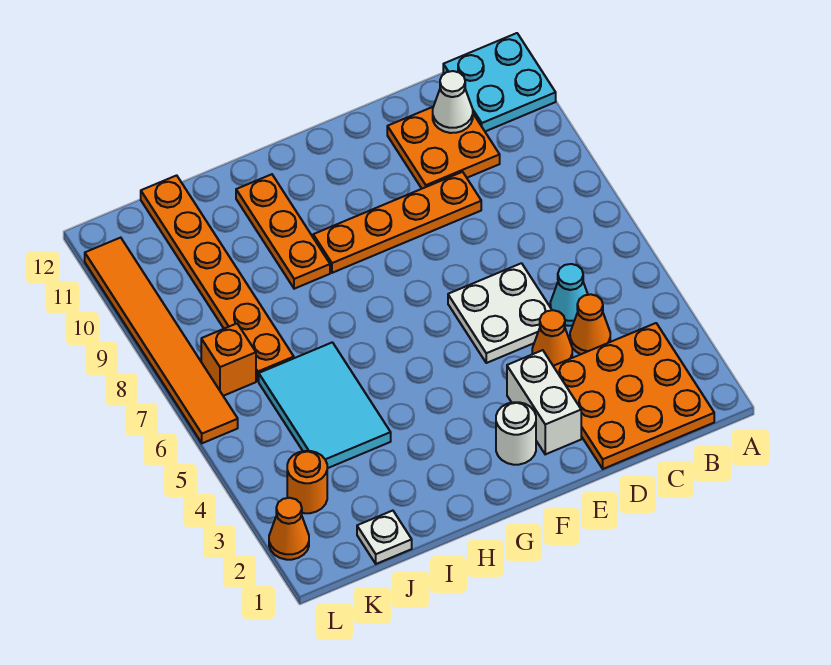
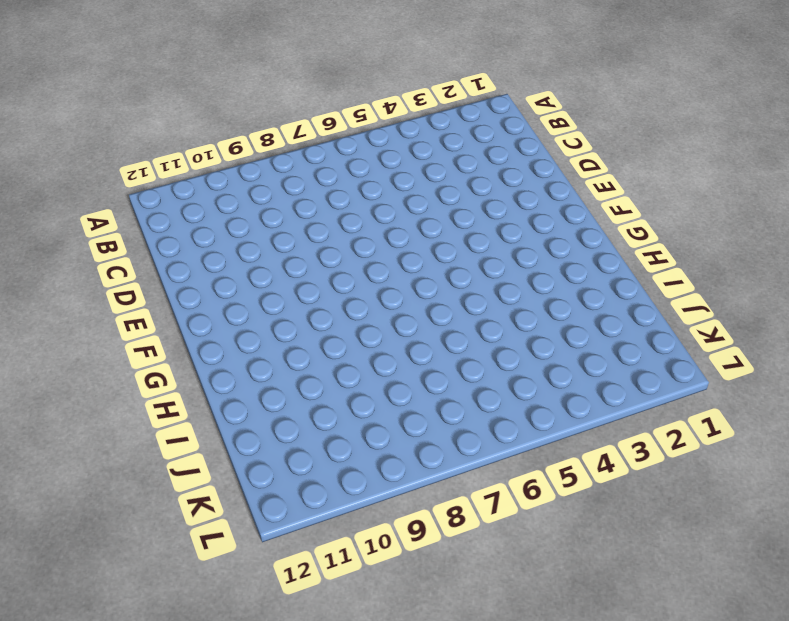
none -> cyan 2x2 plate [443,33,556,131]
none -> orange 3x3 plate [553,323,714,469]
none -> orange 1x1 cone [570,294,610,354]

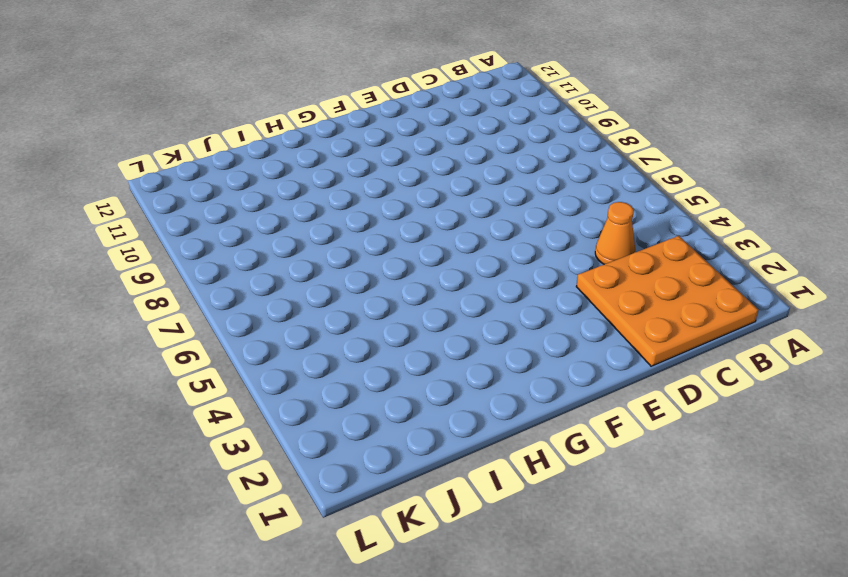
none -> cyan 2x2 plate [443,33,556,131]
none -> cyan 1x1 cone [550,264,588,326]
none -> orange 2x2 plate [387,107,500,189]

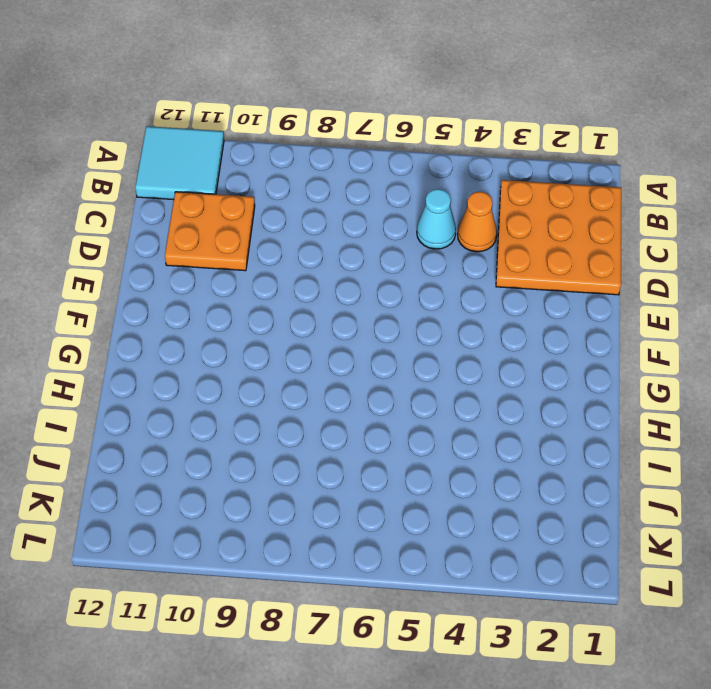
cyan 2x2 tile [135,126,224,200] -> cyan 2x2 plate [443,33,556,131]
none -> orange 1x1 cone [532,310,572,366]
none -> white 2x2 plate [448,263,552,363]
none -> orange 1x4 plate [313,172,481,273]

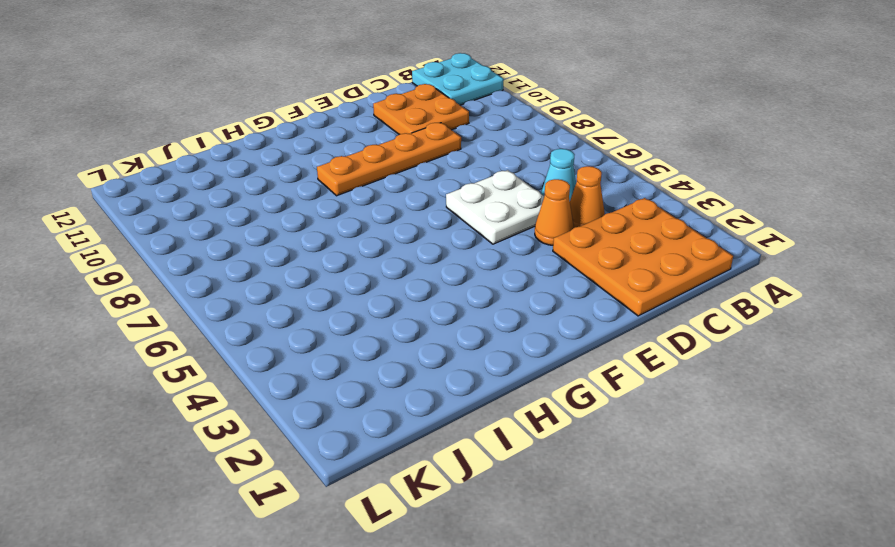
none -> white 1x2 brick [507,350,581,454]
none -> white 1x1 round brick [496,402,536,465]
none -> orange 1x3 plate [236,174,330,289]

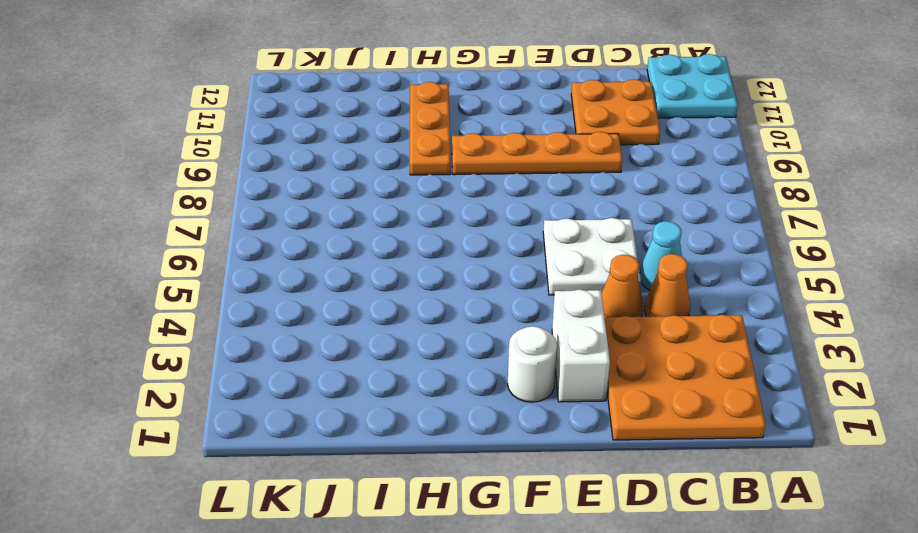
none -> cyan 2x3 tile [259,342,391,468]
none -> white 1x1 plate [357,511,412,564]
none -> orange 1x6 plate [141,175,294,381]

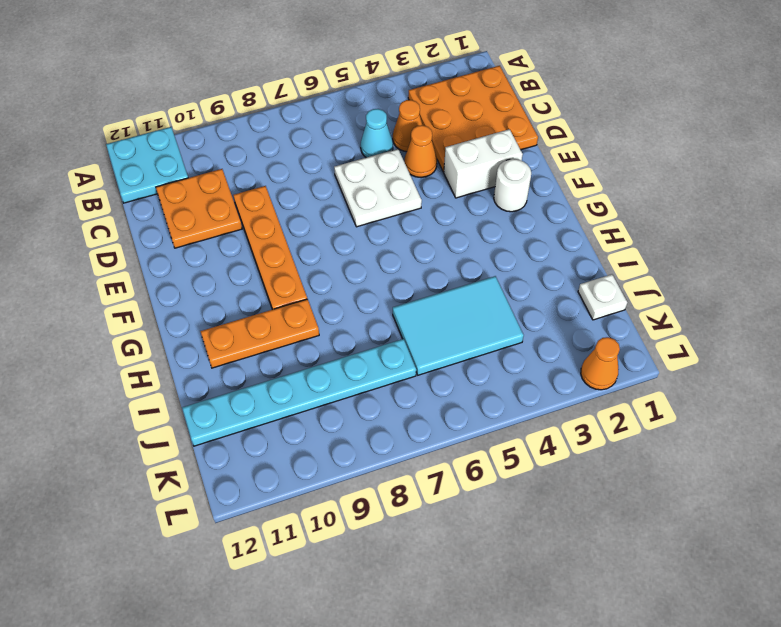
cyan 1x6 plate [182,339,416,446] -> orange 1x6 plate [141,175,294,381]
none -> orange 1x1 round brick [287,451,327,513]
none -> orange 1x1 brick [201,324,256,396]
none -> orange 1x6 tile [85,238,238,443]

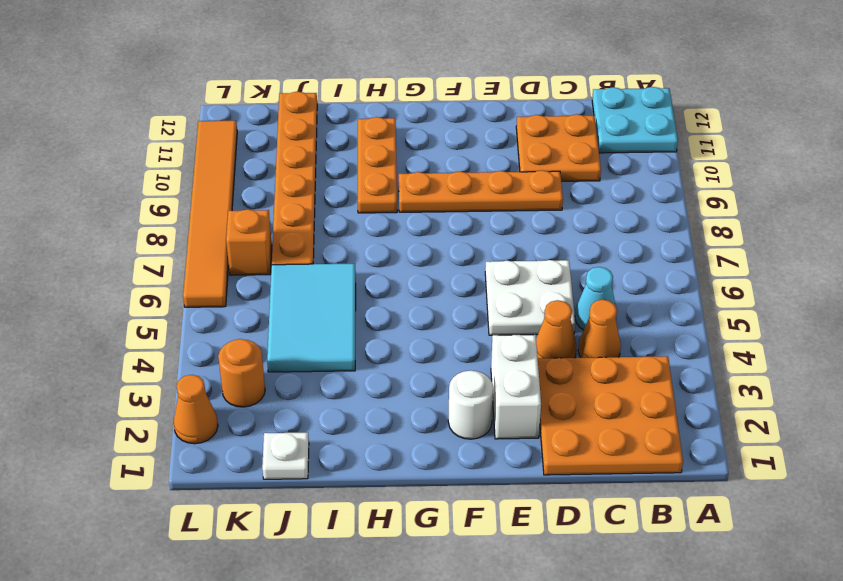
none -> white 1x1 cone [433,71,473,133]

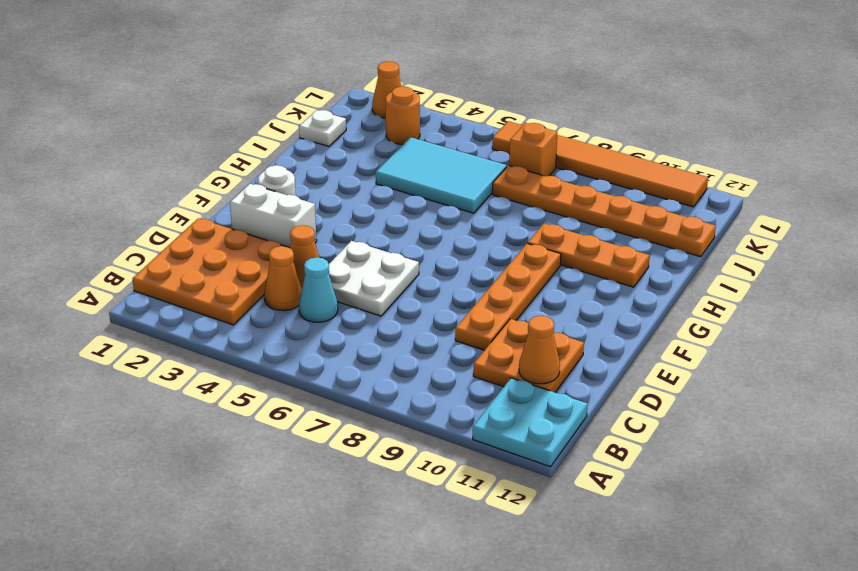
orange 1x1 cone [519,316,560,384] -> white 1x1 cone [433,71,473,133]

